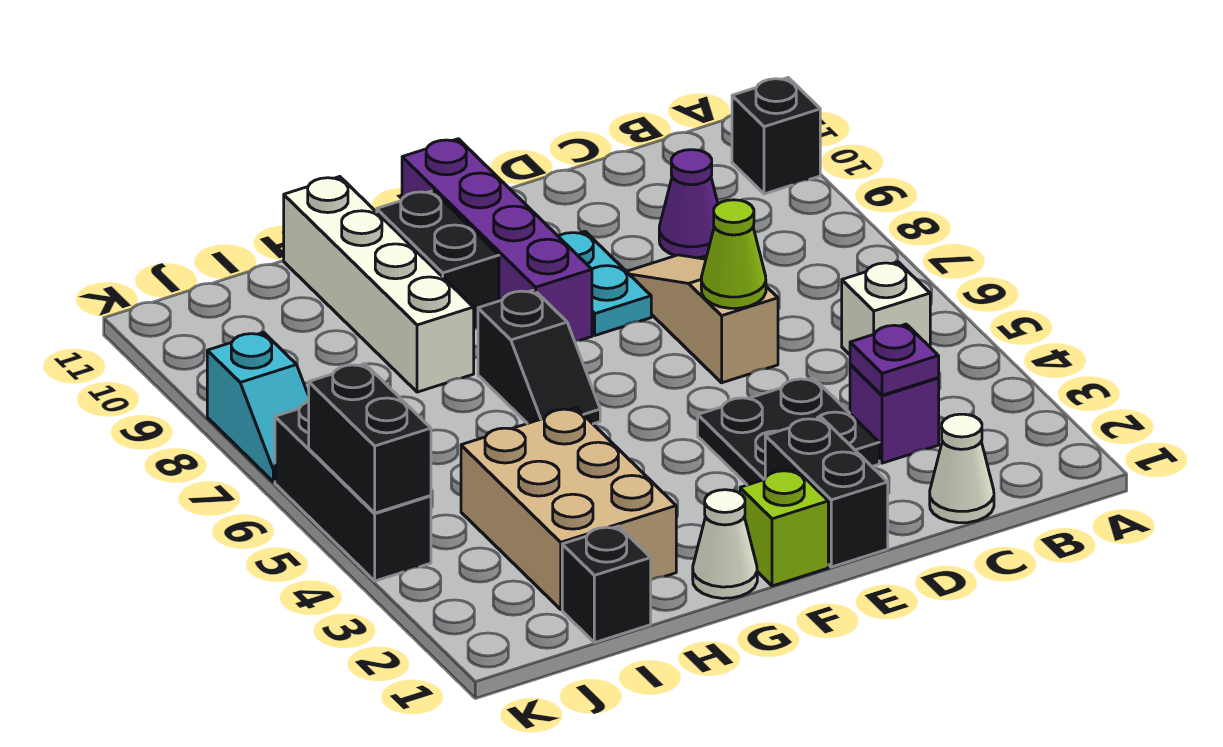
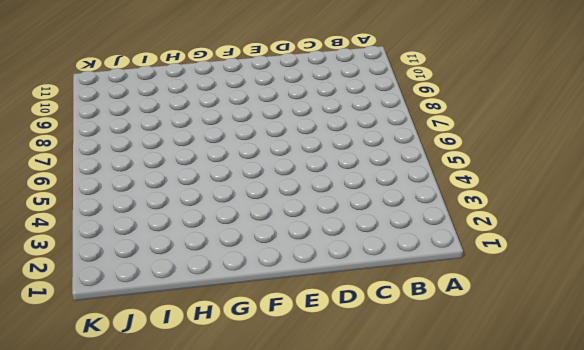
none -> black 1x1 brick [732,78,820,194]
none -> white 1x1 brick [842,262,930,355]
none -> white 1x1 cone [930,414,994,523]

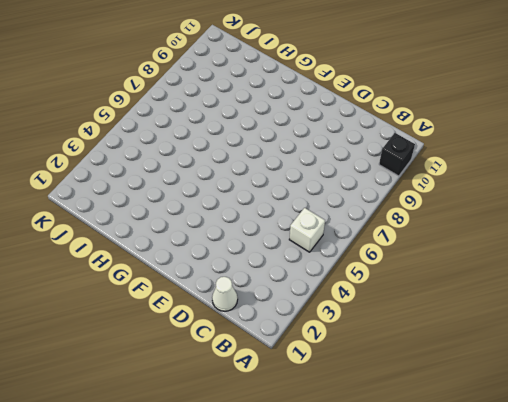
none -> purple 1x1 brick [850,365,939,463]
none -> purple 1x1 cone [659,150,718,258]
none -> black 2x2 plate [698,378,879,485]

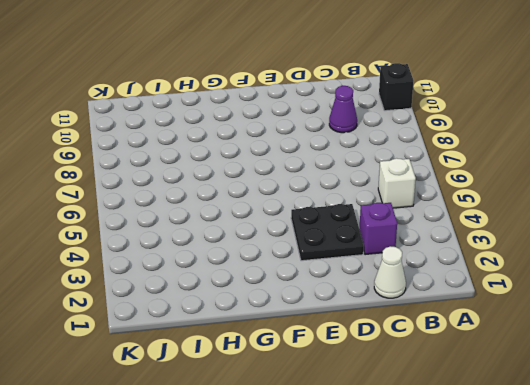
none -> tan 1x3 slope [626,255,778,383]
none -> black 1x2 brick [765,418,888,567]
none -> cyan 1x2 plate [558,231,651,335]

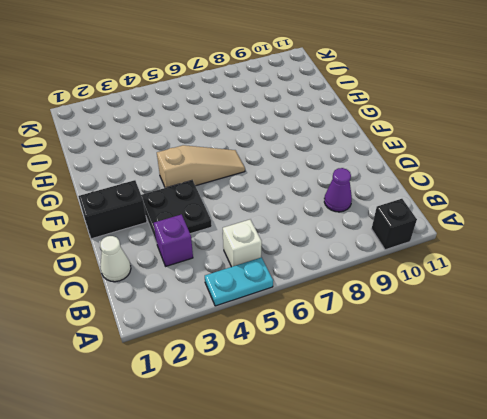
cyan 1x2 plate [205,257,273,306] -> cyan 1x2 plate moved to [558,231,651,335]
tan 1x3 slope [157,145,245,188] -> tan 1x3 slope moved to [626,255,778,383]
none -> lime 1x1 brick [740,470,828,586]
none -> purple 1x4 brick [402,139,592,341]
none -> white 1x1 cone [693,490,757,598]

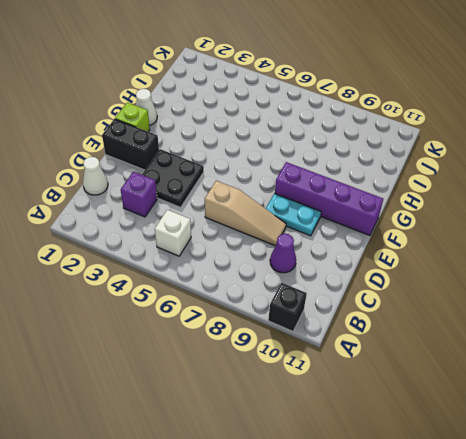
none -> black 1x2 slope [478,290,600,424]
none -> black 1x2 brick [377,191,499,329]
none -> tan 2x3 brick [461,408,676,609]

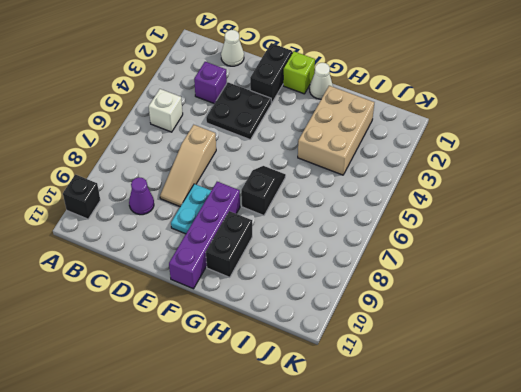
none -> white 1x4 brick [284,177,474,392]
none -> black 1x1 brick [562,526,651,643]
none -> black 1x3 brick [275,402,431,581]

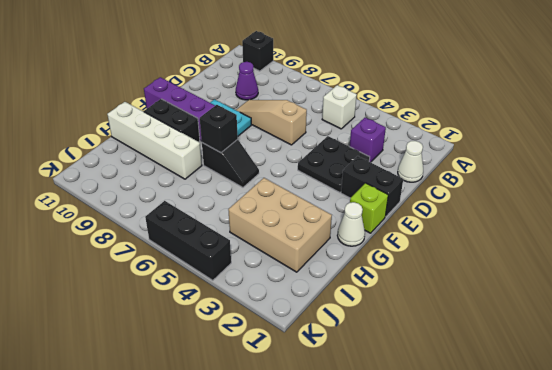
black 1x1 brick [200,105,238,153] -> black 1x1 brick moved to [562,526,651,643]
none -> cyan 1x2 slope [207,332,309,482]
none -> purple 1x1 plate [850,324,939,395]
none -> lime 1x1 cone [701,200,766,308]

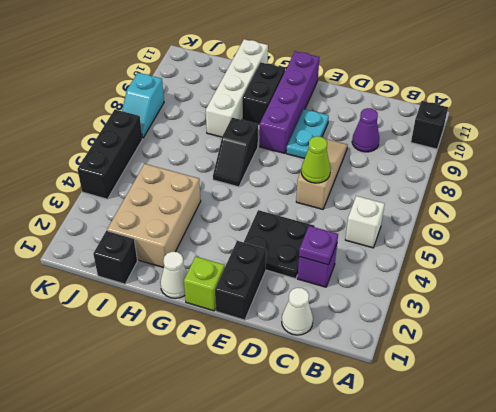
none -> black 1x2 brick [309,364,431,513]

